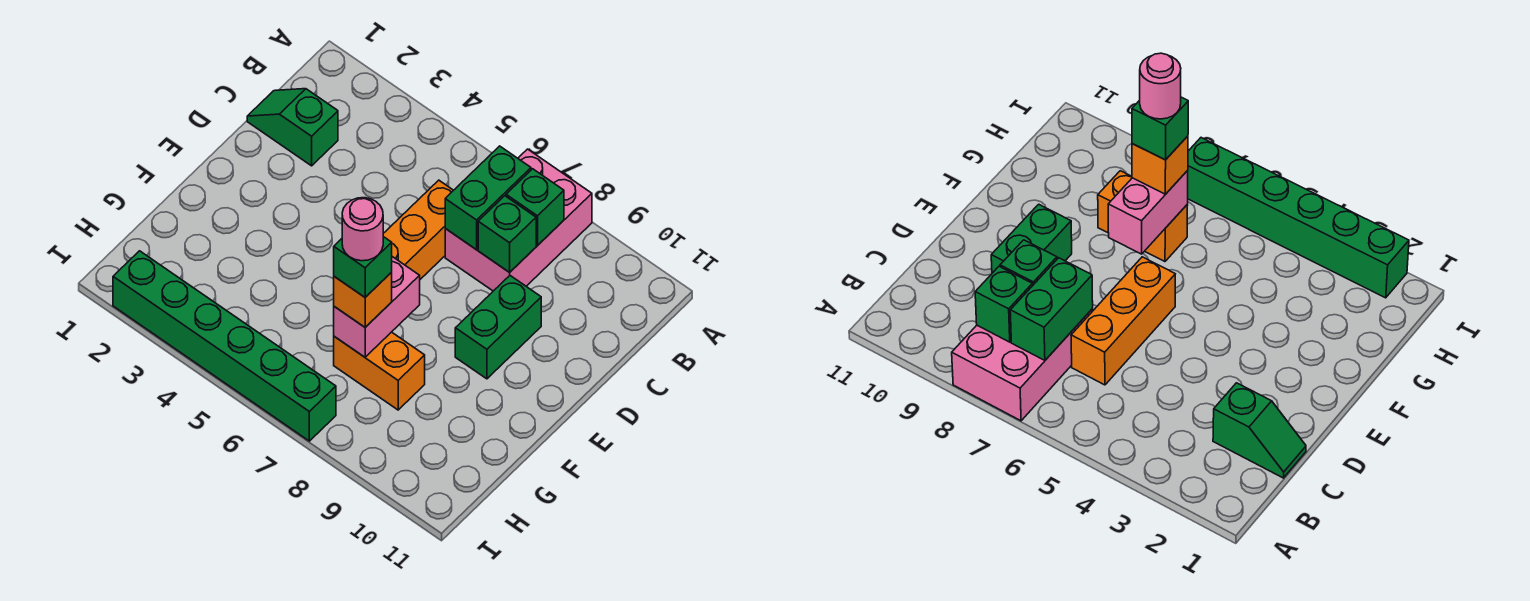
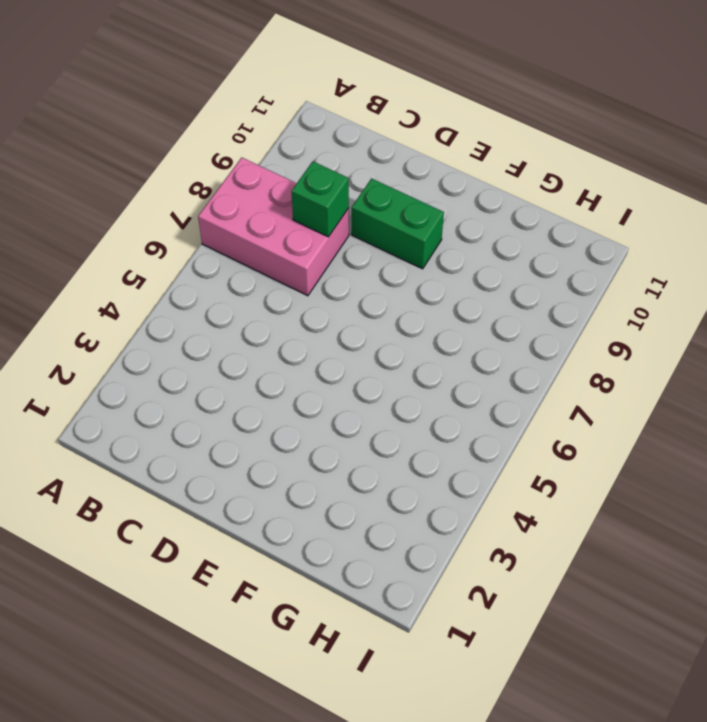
none -> green 1x2 slope [247,89,338,166]
none -> orange 1x3 brick [383,180,453,279]
none -> orange 1x2 brick [334,332,425,410]

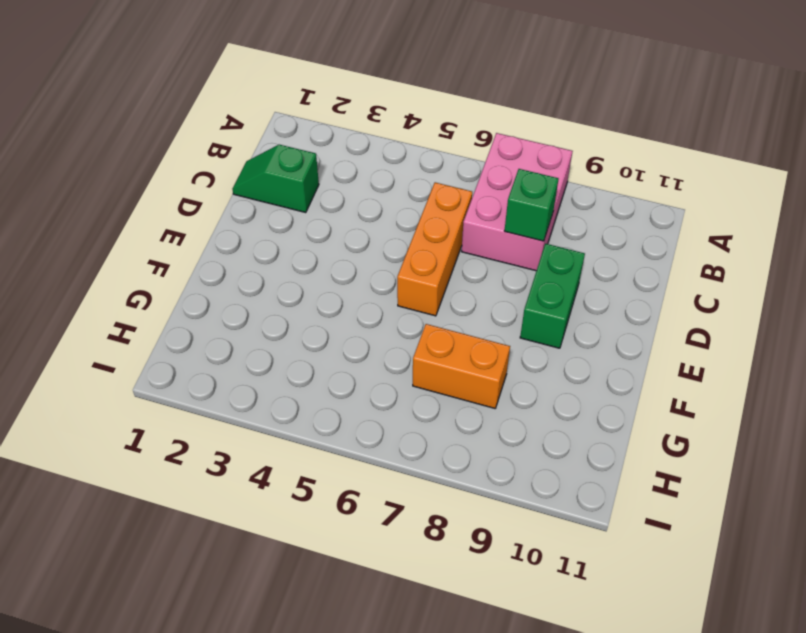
none -> green 1x6 brick [113,251,336,441]
none -> green 1x2 brick [445,146,531,250]
none -> green 1x1 brick [506,169,564,245]

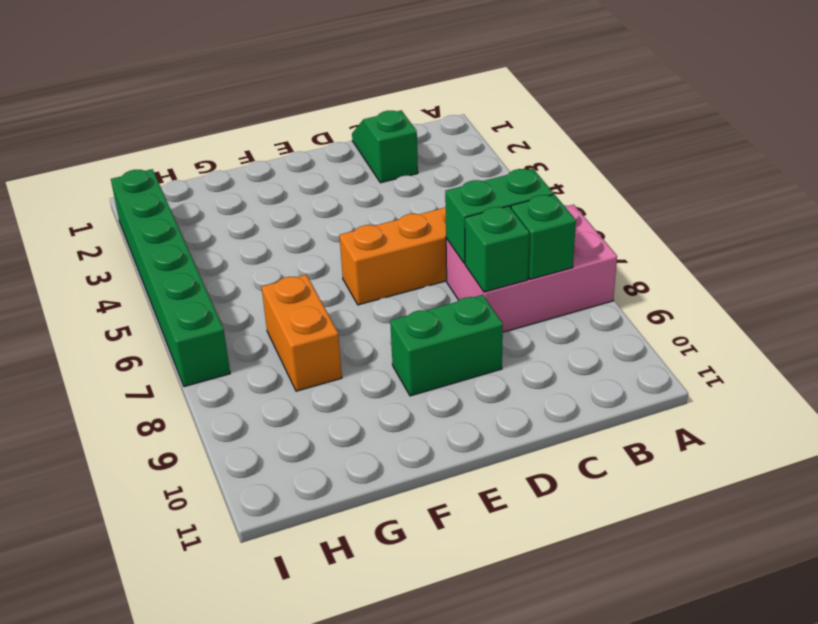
none -> pink 1x2 brick [334,257,420,357]
none -> orange 1x1 brick [334,272,392,327]
none -> green 1x1 brick [334,237,392,297]

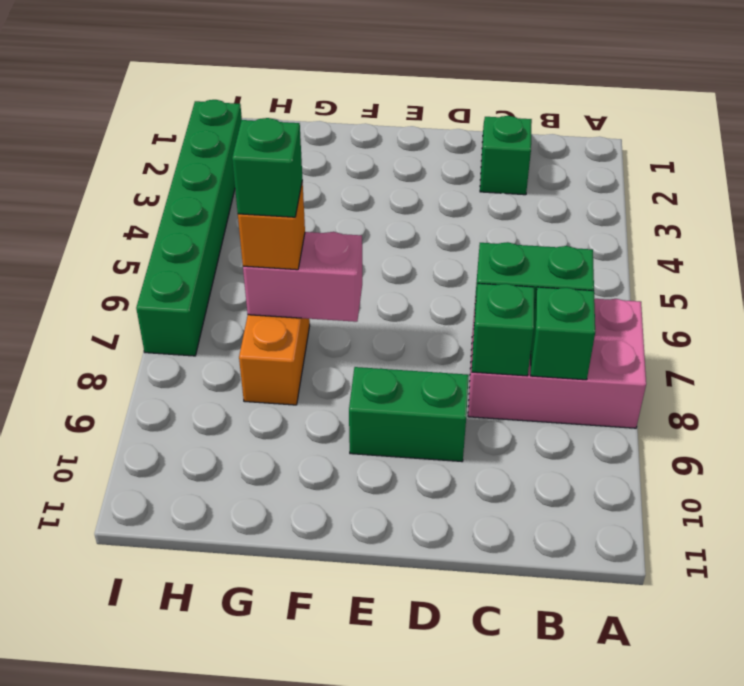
none -> orange 1x3 brick [383,180,453,279]
none -> pink 1x1 round brick [342,198,383,261]

